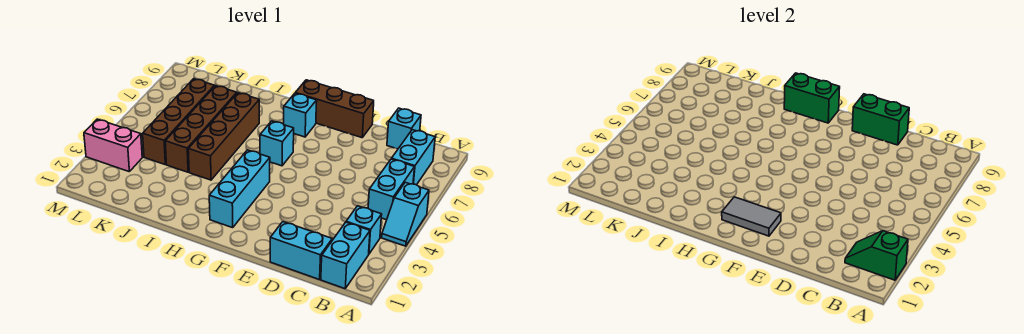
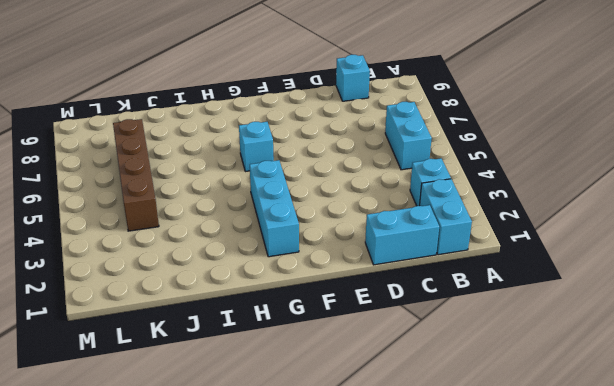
none -> cyan 1x2 slope [382,182,429,246]
none -> cyan 1x2 brick [392,130,435,185]
none -> brown 1x3 brick [296,80,374,138]

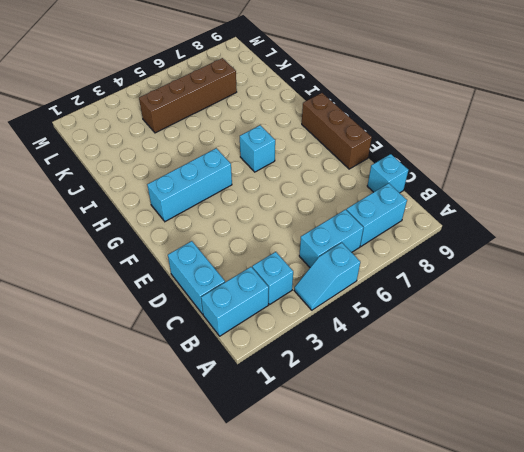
none -> cyan 1x1 brick [284,93,317,137]
none -> brown 1x4 brick [188,93,259,180]
none -> brown 1x4 brick [165,86,237,172]

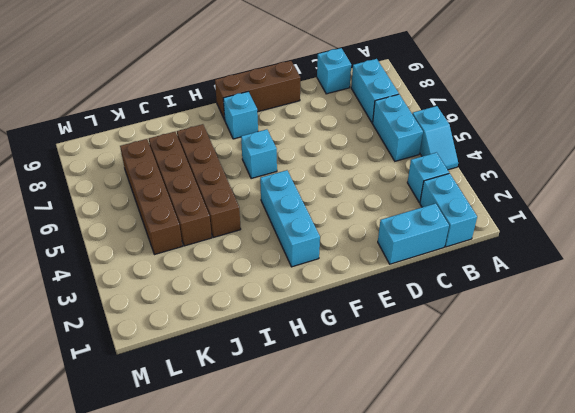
none -> pink 1x2 brick [84,119,142,171]
none -> green 1x2 slope [845,231,908,280]
none -> green 1x2 brick [852,94,909,145]

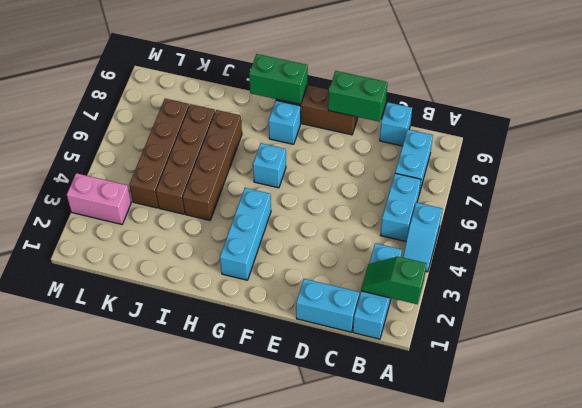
none -> grey 1x2 tile [722,197,781,236]

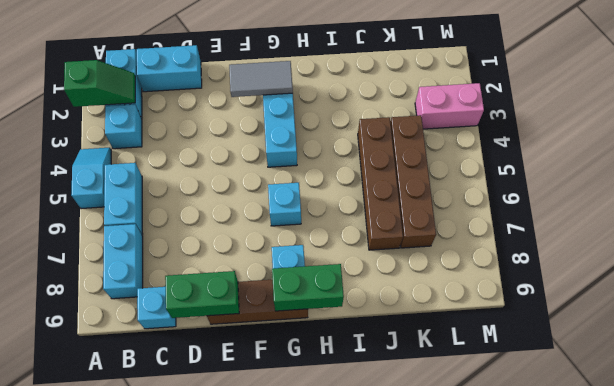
none -> brown 1x4 brick [188,93,259,180]

